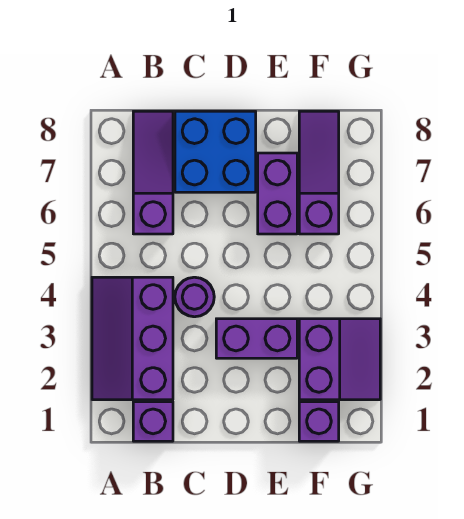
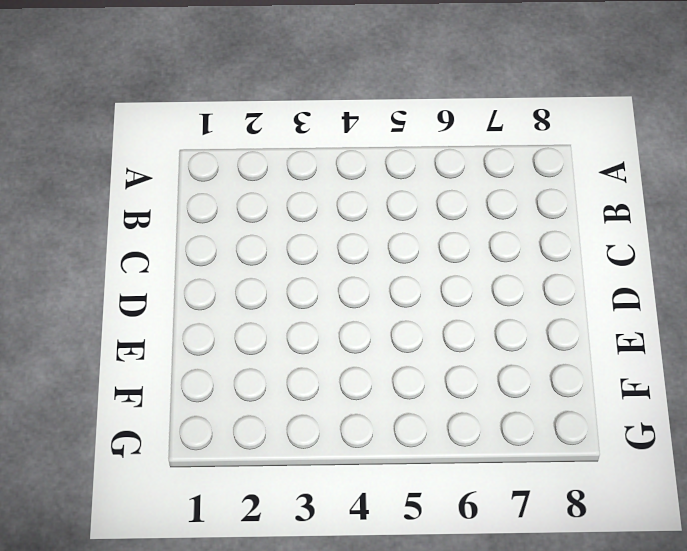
none -> purple 2x3 slope [92,277,173,400]
none -> purple 1x1 brick [133,402,173,441]

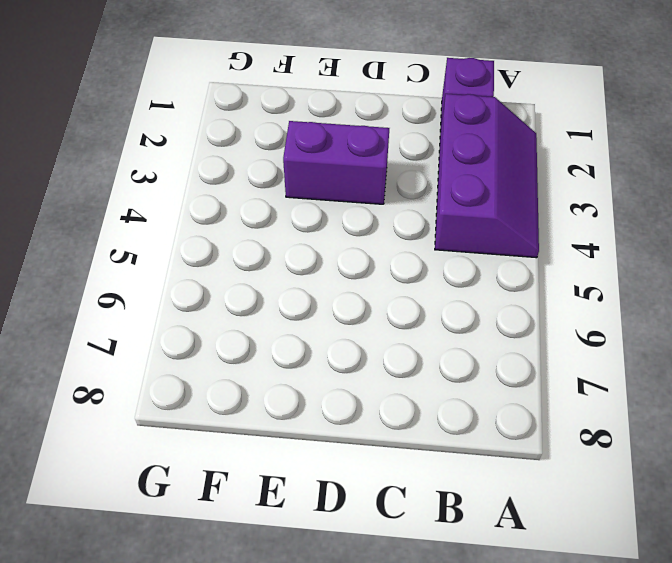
none -> purple 1x3 slope [133,111,173,234]
none -> purple 1x1 round brick [175,277,214,317]

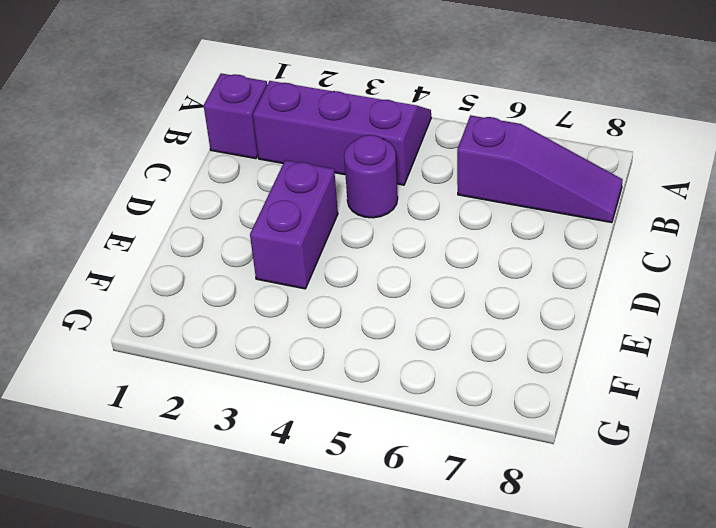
none -> blue 2x2 brick [175,111,256,192]
none -> purple 1x2 brick [258,153,297,234]

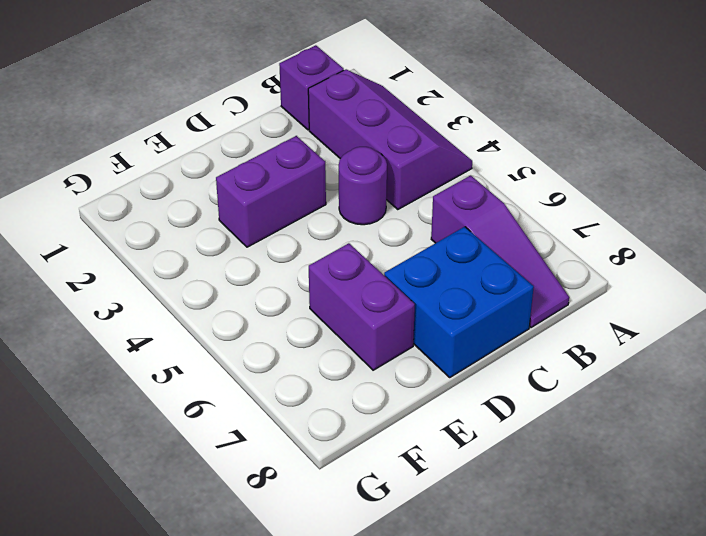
none -> purple 1x1 brick [299,402,339,441]
none -> purple 2x2 slope [299,319,380,400]

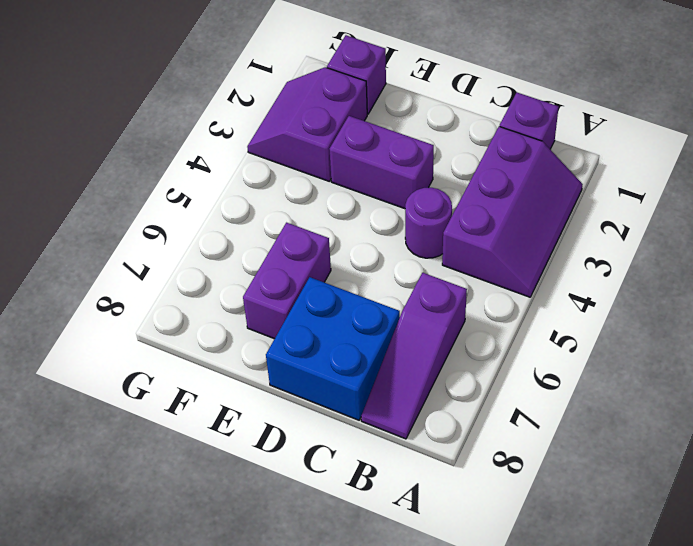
none -> purple 1x3 slope [299,111,339,234]

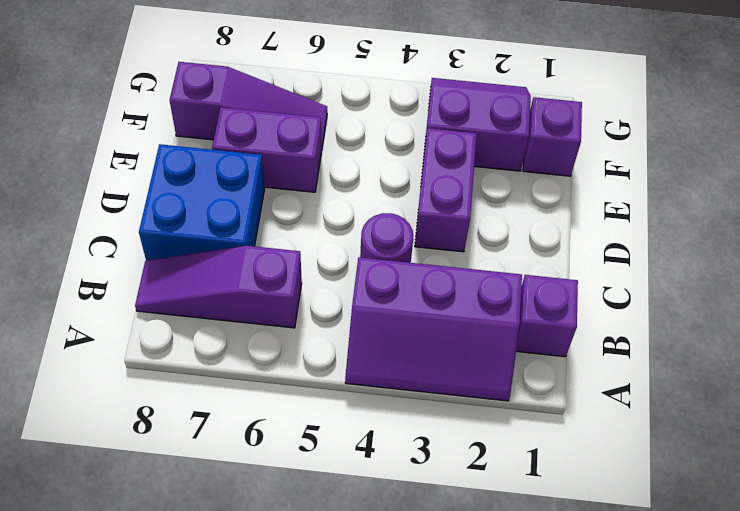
purple 1x3 slope [170,62,327,151] -> purple 1x3 slope turned to [299,111,339,234]

